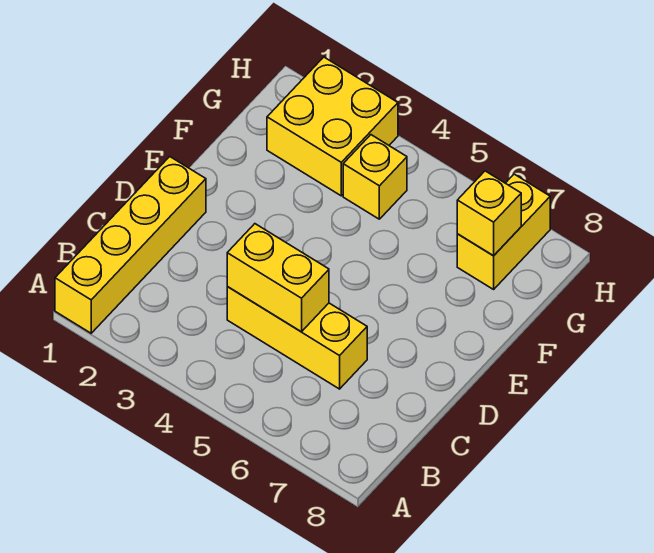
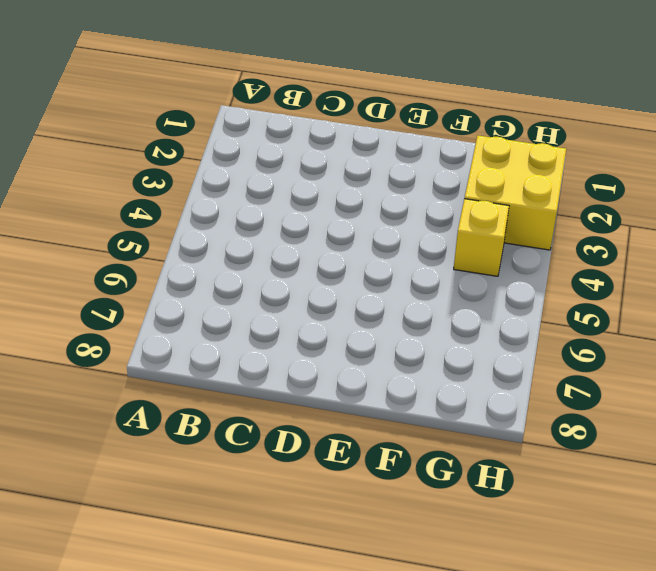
none -> yellow 1x4 brick [55,157,206,333]
none -> yellow 1x3 brick [227,287,367,389]

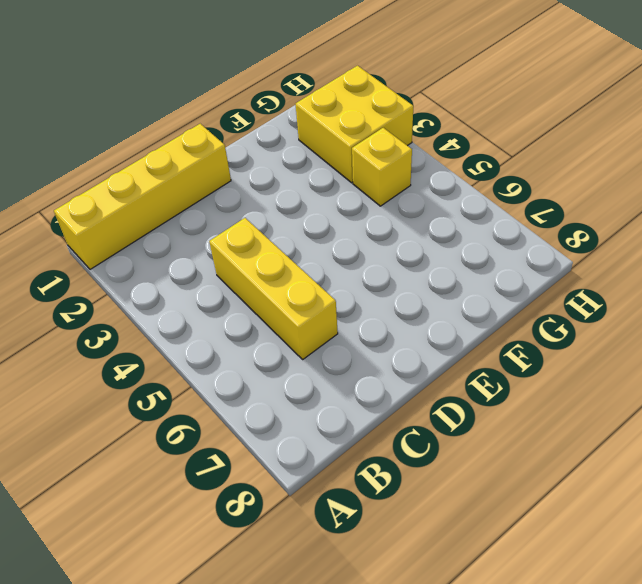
none -> yellow 1x2 brick [457,174,550,289]
none -> yellow 1x2 brick [227,224,329,332]

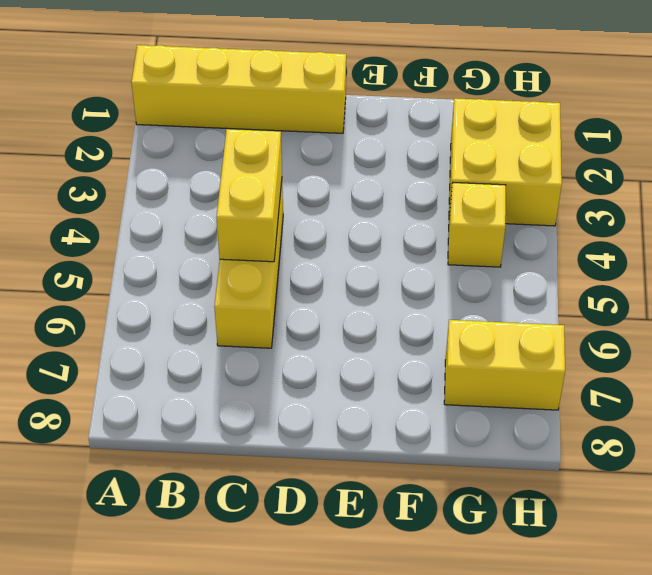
none -> yellow 1x1 brick [457,171,521,256]

